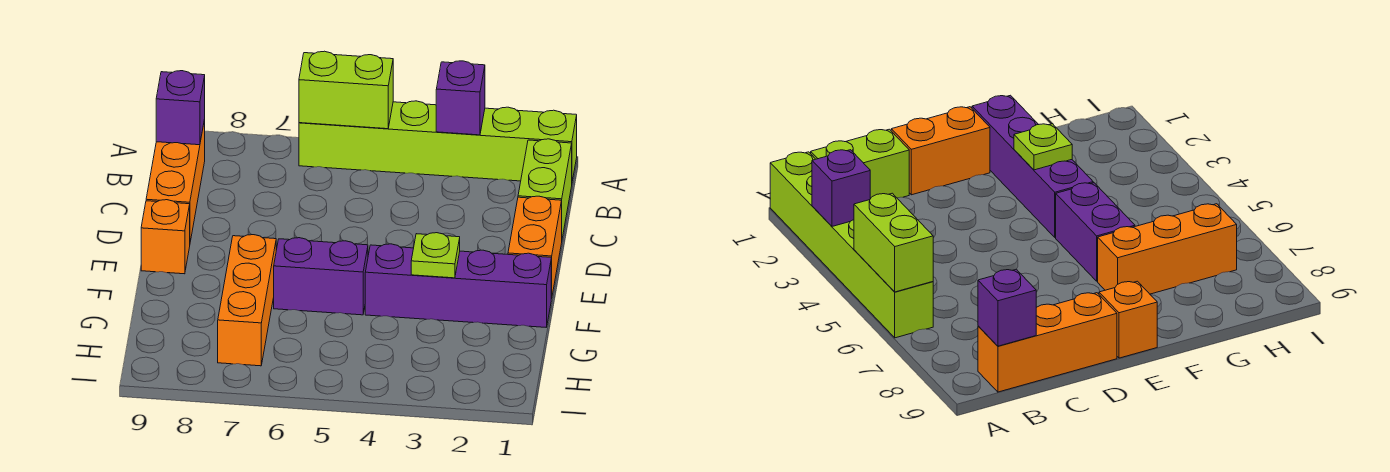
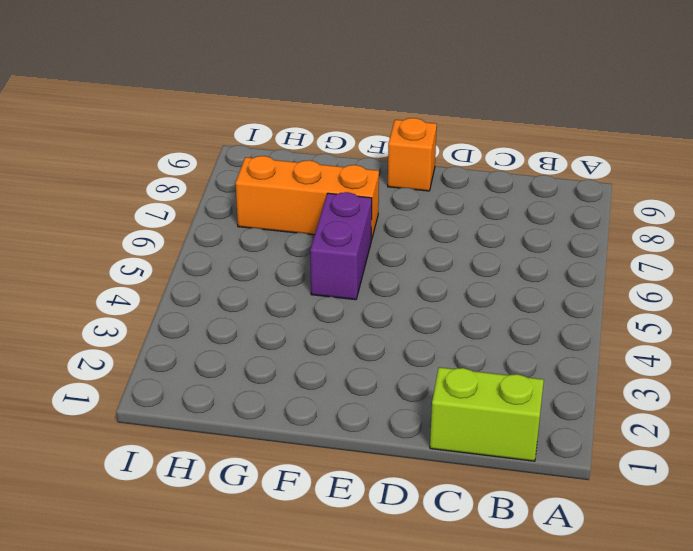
none -> lime 1x6 brick [299,101,577,181]
none -> orange 1x3 brick [146,120,205,242]
none -> orange 1x2 brick [508,196,562,299]

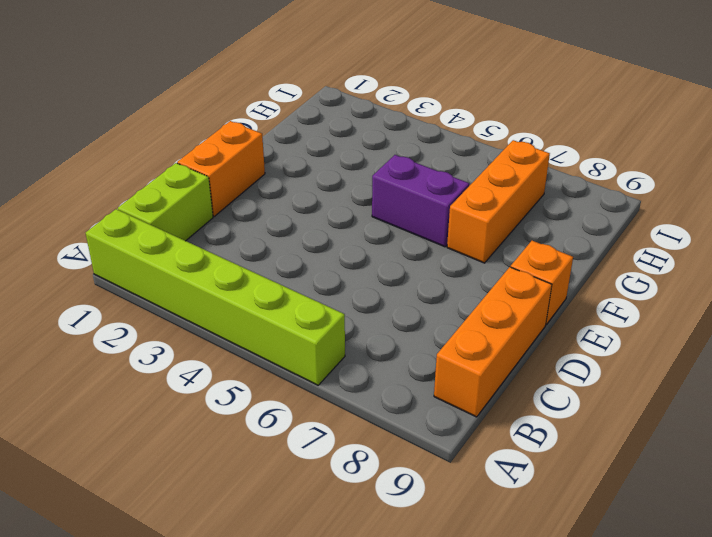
none -> purple 1x4 brick [365,244,551,327]
none -> purple 1x1 brick [436,61,485,135]
none -> lime 1x2 brick [299,51,393,129]

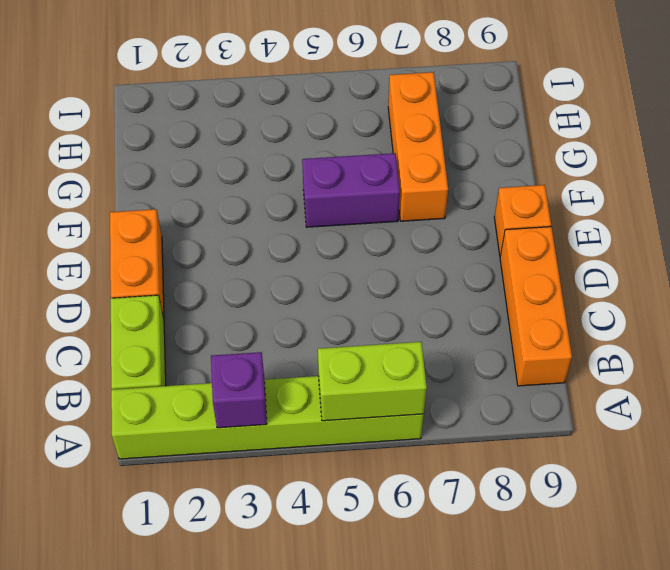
none -> purple 1x4 brick [365,244,551,327]
none -> purple 1x1 brick [156,71,205,145]
none -> lime 1x1 plate [411,233,460,278]

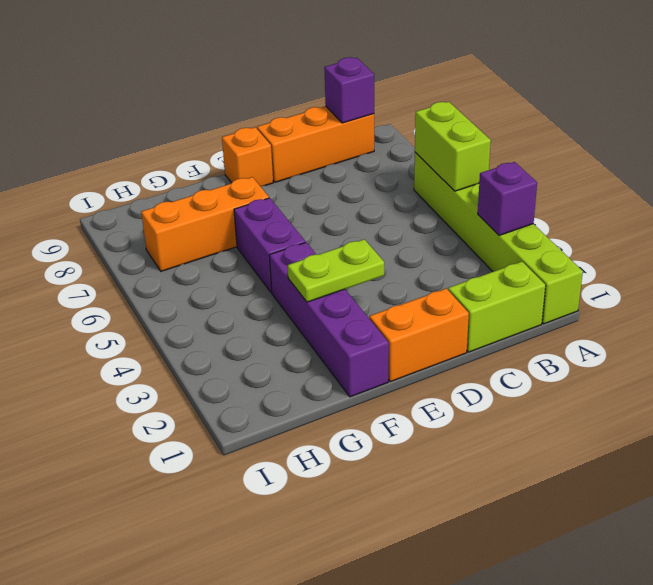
lime 1x2 plate [288,239,384,302] -> lime 1x1 plate [411,233,460,278]

